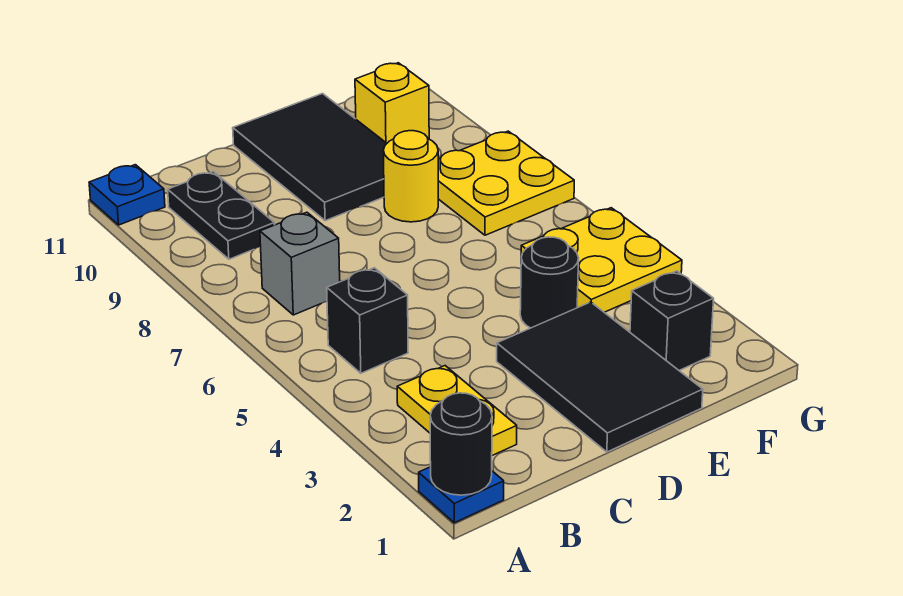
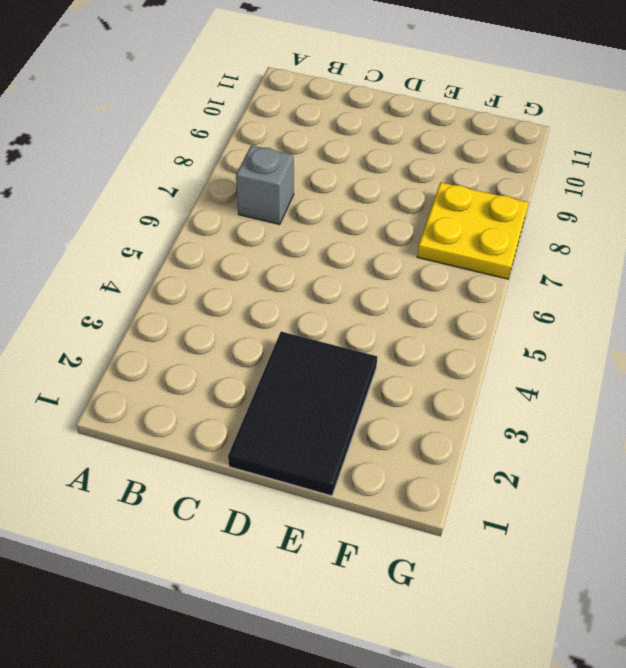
none -> blue 1x1 plate [419,467,504,523]
none -> blue 1x1 plate [89,165,165,225]
none -> yellow 1x2 plate [397,366,517,455]

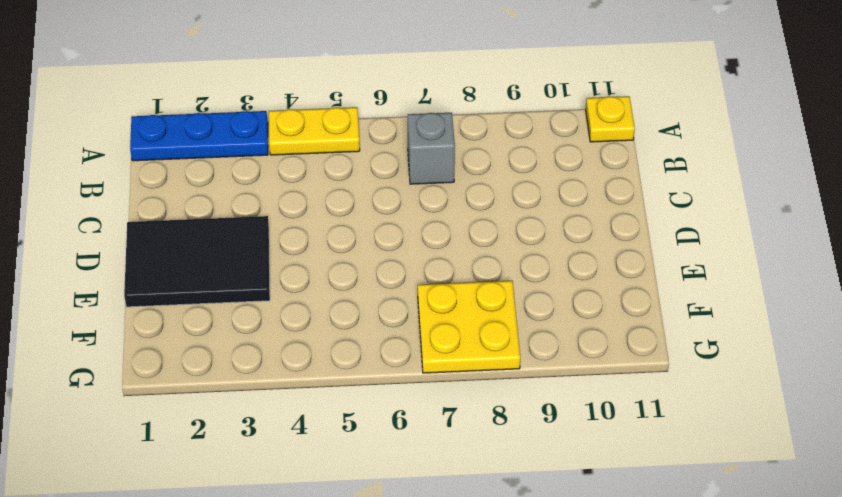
blue 1x3 plate [130,111,268,161] -> blue 1x1 plate [419,467,504,523]
yellow 1x2 plate [269,107,360,155] -> yellow 1x2 plate moved to [397,366,517,455]
yellow 1x1 plate [586,96,635,142] -> blue 1x1 plate [89,165,165,225]
none -> black 1x1 brick [327,268,408,373]
none -> black 1x2 plate [168,172,274,259]
none -> black 2x3 tile [233,94,387,221]

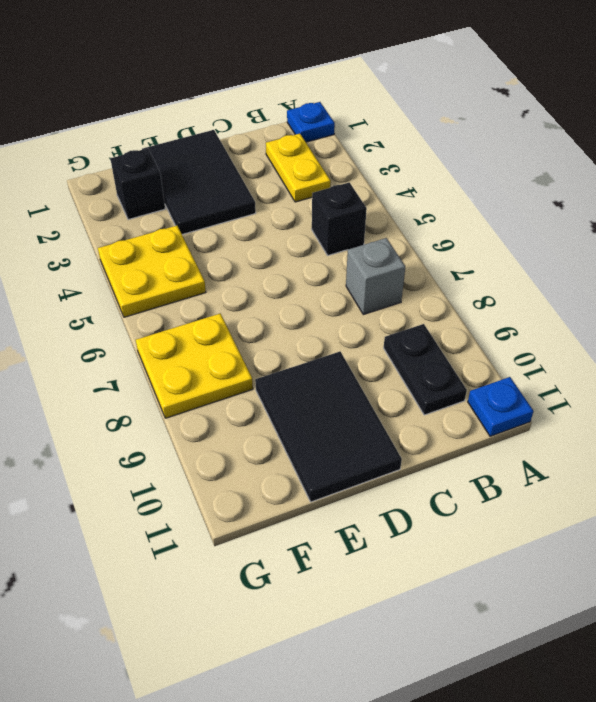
none -> black 1x1 round brick [520,237,579,328]
none -> yellow 1x1 round brick [383,131,438,222]
none -> yellow 1x1 brick [355,63,429,143]

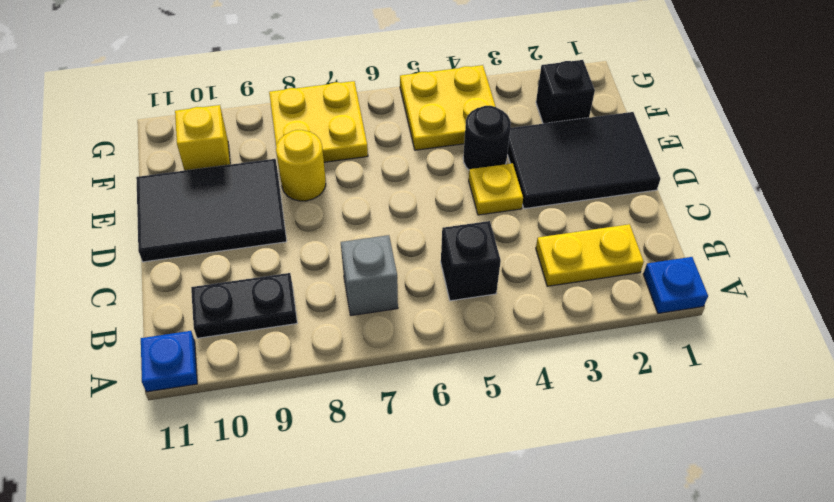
yellow 1x1 plate [469,163,523,215] -> none
none -> black 1x1 round brick [430,393,492,495]

